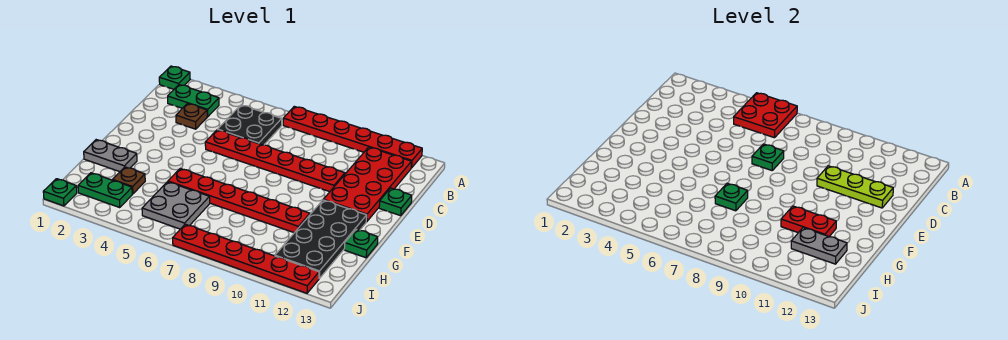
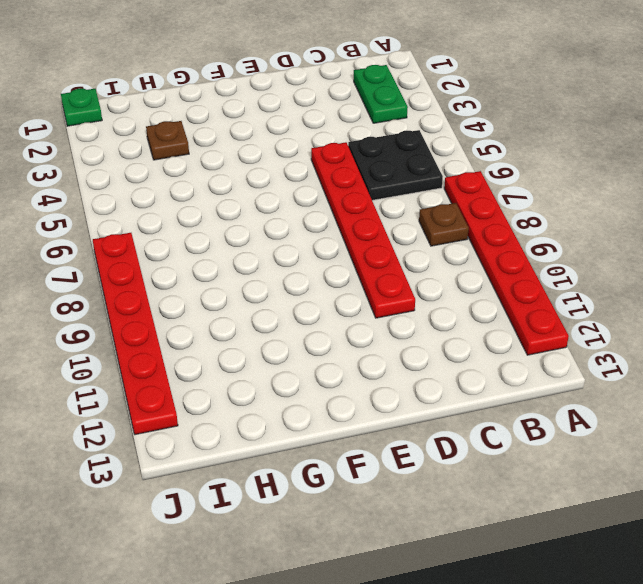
brown 1x1 plate [419,203,469,246] -> brown 1x1 plate moved to [176,104,207,129]
none -> green 1x1 plate [159,66,190,89]
none -> red 2x4 plate [323,147,411,222]
none -> green 1x1 plate [379,188,412,216]

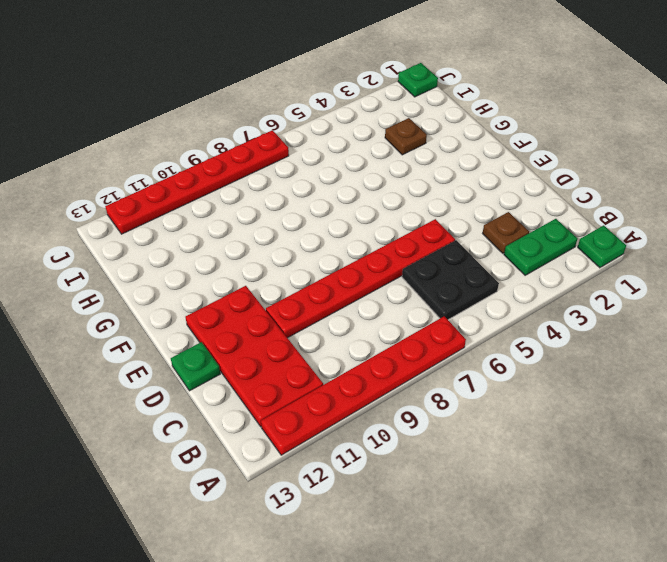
none -> black 2x4 plate [275,200,367,278]
none -> grey 1x2 plate [84,140,137,172]
none -> red 1x6 plate [168,168,310,233]

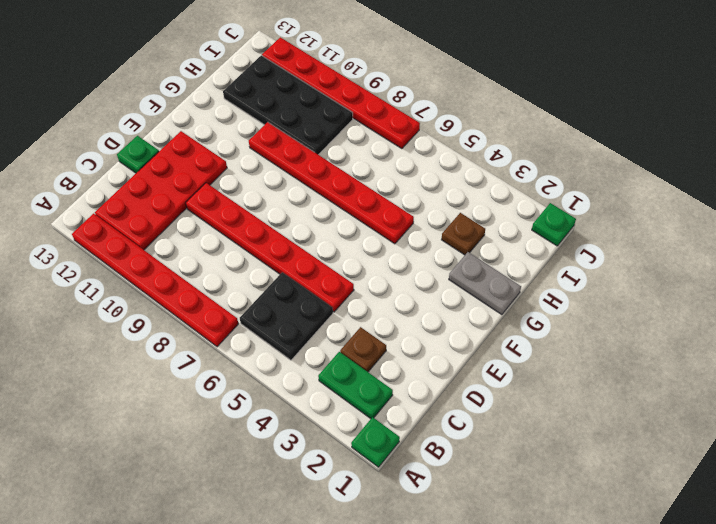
black 2x4 plate [223,55,353,155] -> black 2x4 plate turned to [275,200,367,278]
none -> green 1x1 plate [345,229,378,258]
none -> grey 2x2 plate [142,182,210,229]
none -> green 1x2 plate [78,173,132,208]

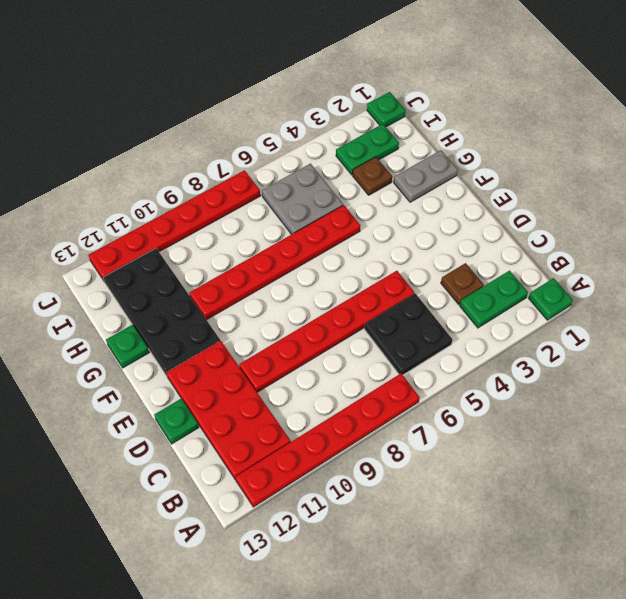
none -> red 2x2 plate [734,93,797,138]
none -> green 1x1 plate [752,144,784,170]
none -> lime 1x3 plate [817,166,893,208]

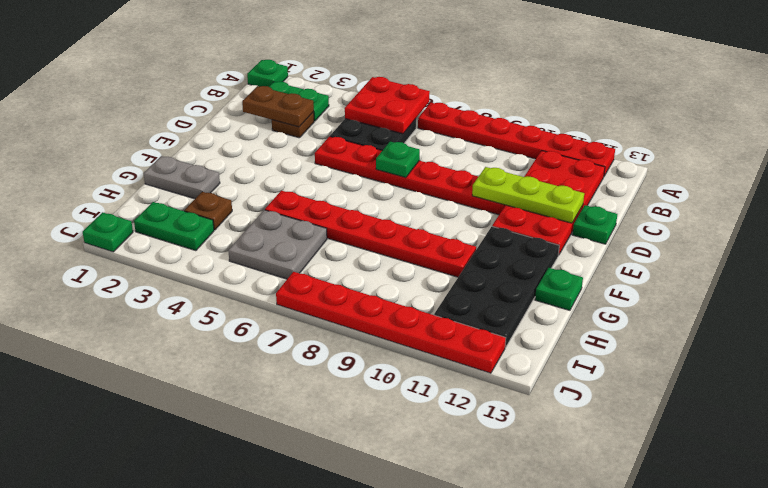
brown 1x2 plate [242,86,314,127] -> none
none -> green 1x1 plate [715,183,748,211]
none -> red 1x2 plate [781,206,836,237]
none -> grey 1x2 plate [791,228,847,264]

